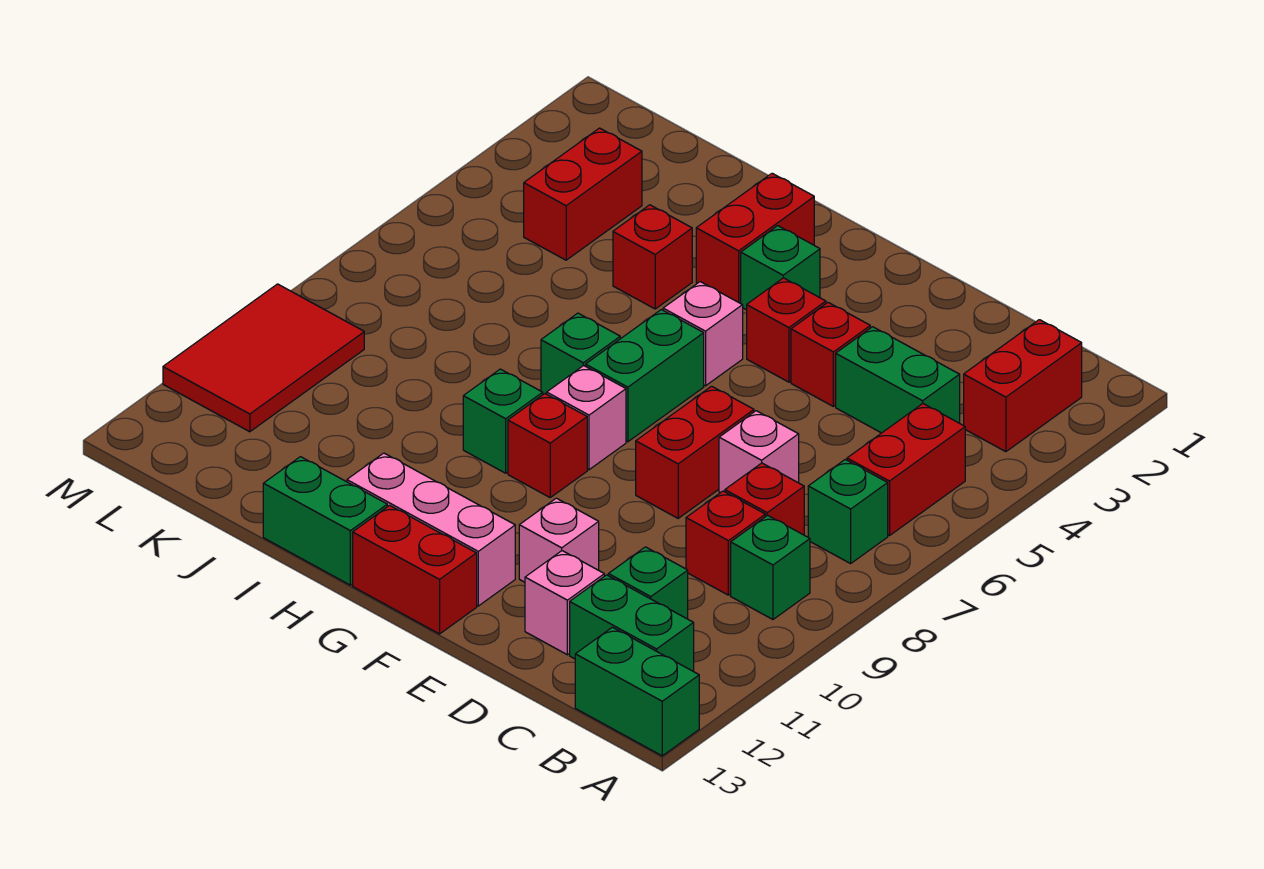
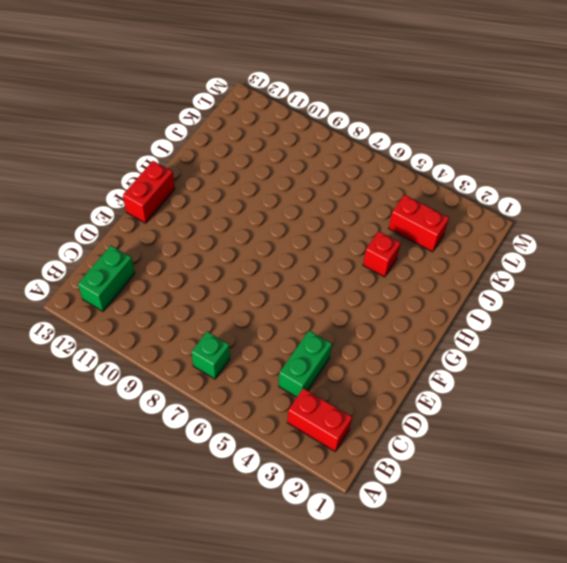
none -> green 1x2 brick [575,627,699,756]
none -> red 1x2 brick [847,404,965,536]
none -> green 1x1 brick [731,515,810,619]
none -> red 1x1 brick [725,463,804,535]

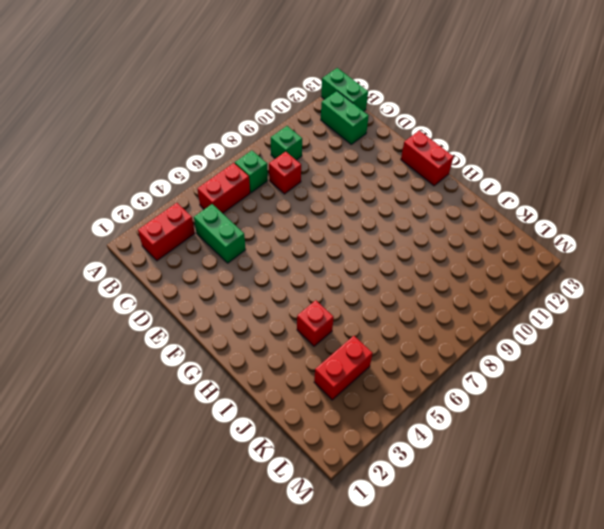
none -> red 1x1 brick [686,491,765,595]
none -> green 1x1 brick [608,547,688,619]
none -> pink 1x1 brick [719,411,799,493]
none -> pink 1x1 brick [525,551,604,655]

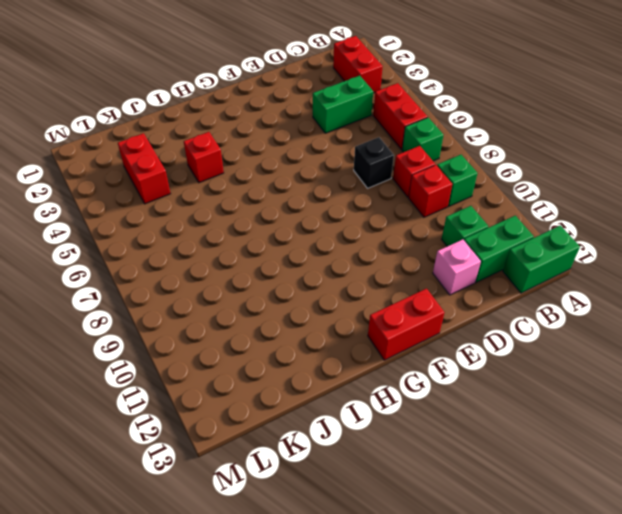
black 1x1 brick [354,137,394,188] -> pink 1x1 brick [719,411,799,493]
none -> red 1x1 brick [791,303,870,406]
none -> red 1x2 brick [636,386,754,518]
none -> pink 1x1 brick [519,498,599,582]
none -> red 1x1 brick [747,278,826,382]

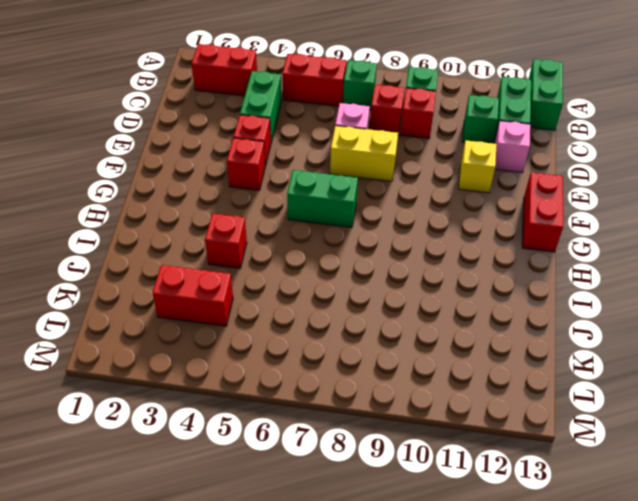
yellow 1x2 brick [330,126,398,181] -> red 1x2 brick [636,386,754,518]
yellow 1x1 brick [459,140,497,193] -> pink 1x1 brick [519,498,599,582]
none -> pink 1x3 brick [347,453,515,606]
none -> green 1x1 brick [741,226,820,310]
none -> pink 1x1 brick [663,282,743,386]
none -> pink 1x1 brick [547,366,626,470]

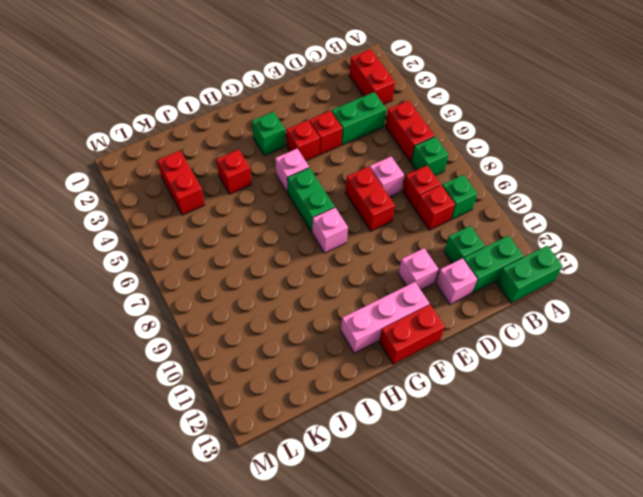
none -> red 1x1 brick [508,394,587,497]
none -> red 1x2 brick [696,173,814,303]
none -> green 1x1 brick [541,313,620,394]
none -> green 1x1 brick [463,369,543,473]

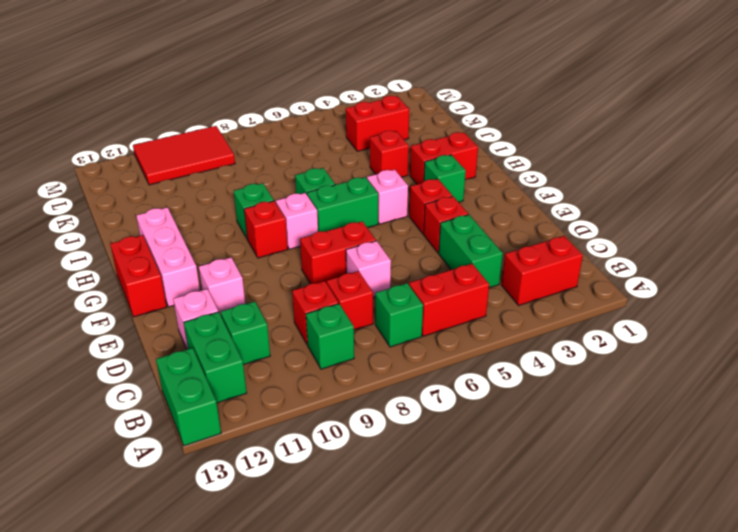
none -> green 1x2 brick [263,457,387,585]

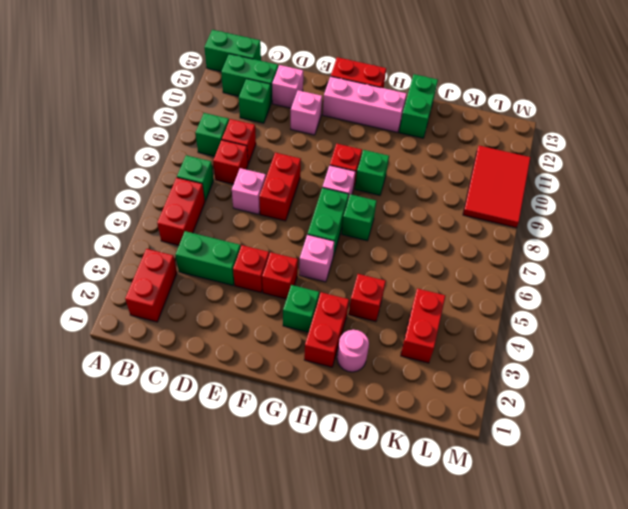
pink 1x1 round brick [337,330,369,372] -> none
green 1x2 brick [399,74,438,138] -> green 1x2 brick turned to [263,457,387,585]

